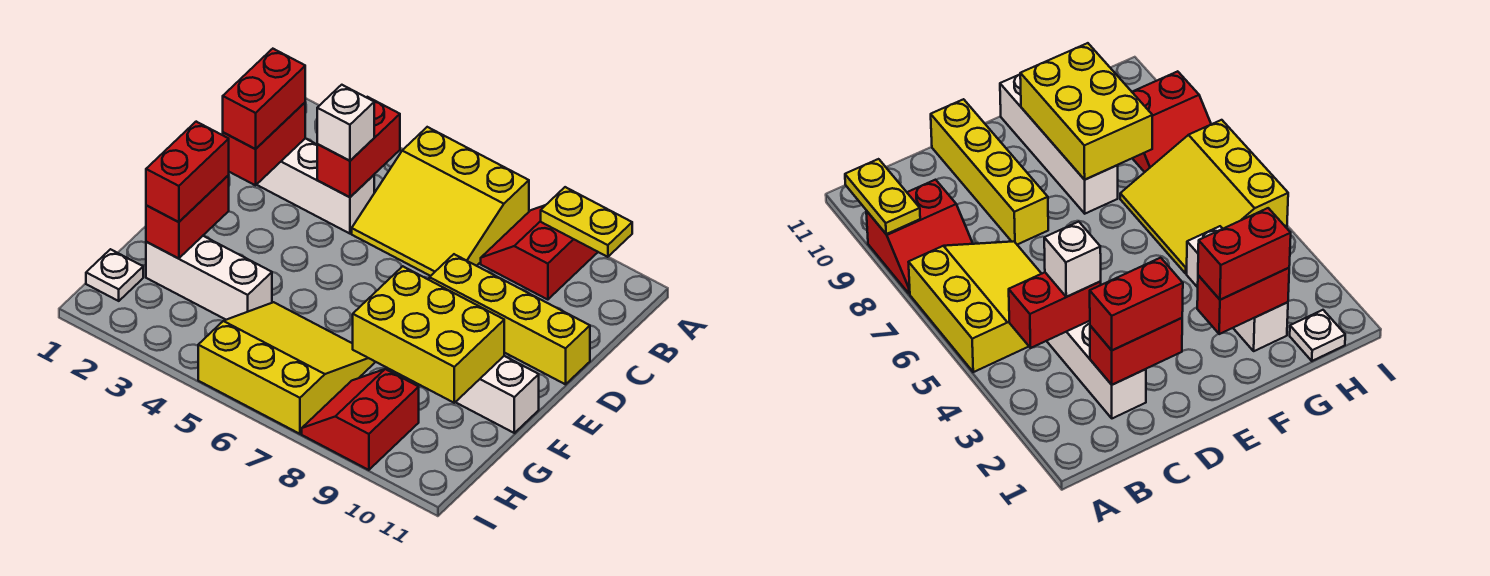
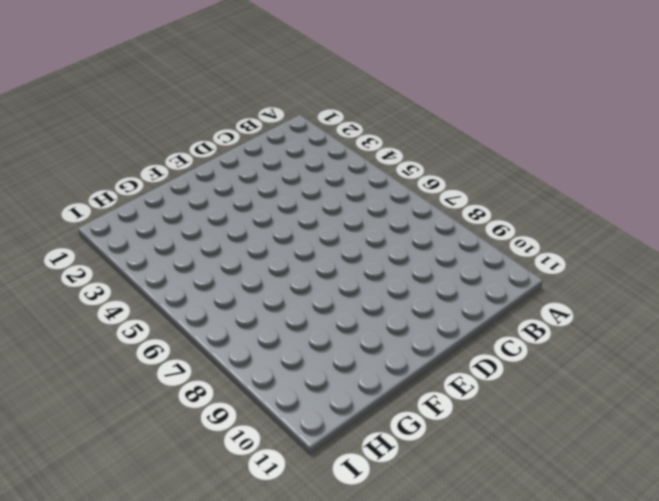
none -> yellow 3x3 slope [352,127,529,276]
none -> red 2x2 slope [481,205,598,300]
none -> white 1x3 brick [257,138,374,234]

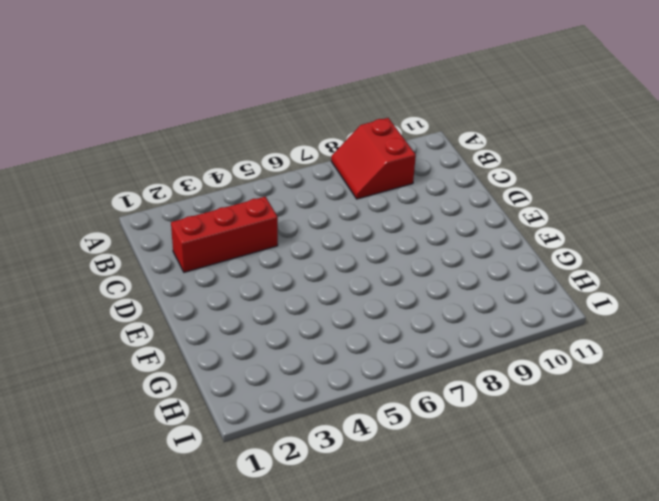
red 1x3 brick [171,196,278,272] -> white 1x3 brick [257,138,374,234]
none -> yellow 3x3 slope [352,127,529,276]
none -> yellow 1x4 brick [429,254,590,384]
none -> white 1x4 brick [456,356,539,433]

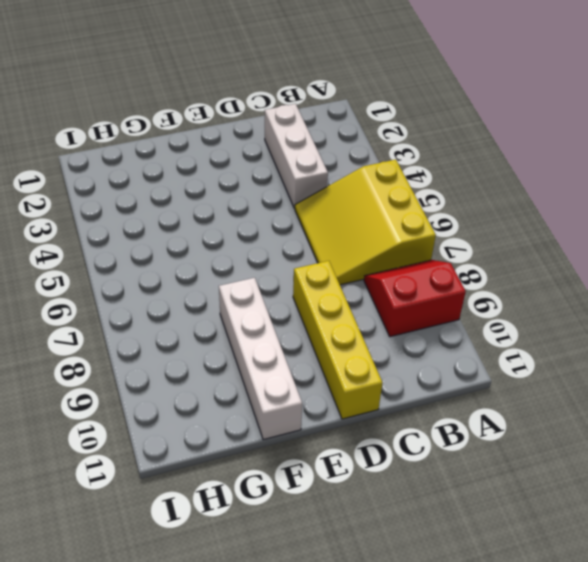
none -> white 1x3 brick [146,236,272,320]
none -> yellow 3x3 slope [198,302,375,434]
none -> white 1x1 plate [86,249,143,301]

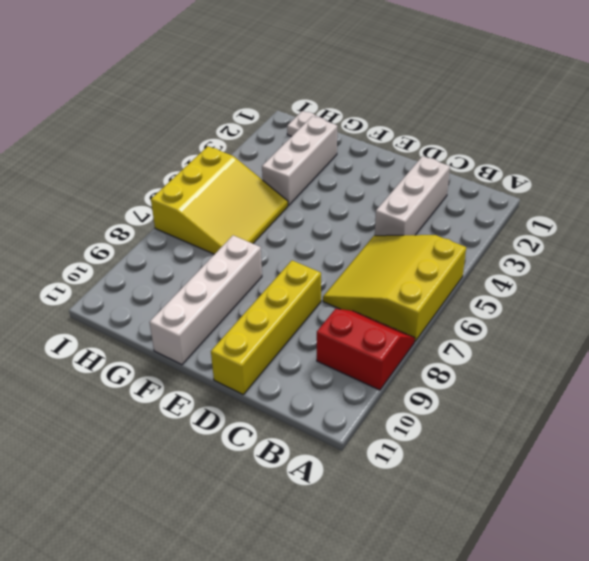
none -> red 2x2 slope [302,369,419,470]
none -> yellow 1x2 plate [541,187,632,257]
none -> red 1x2 brick [317,97,400,197]

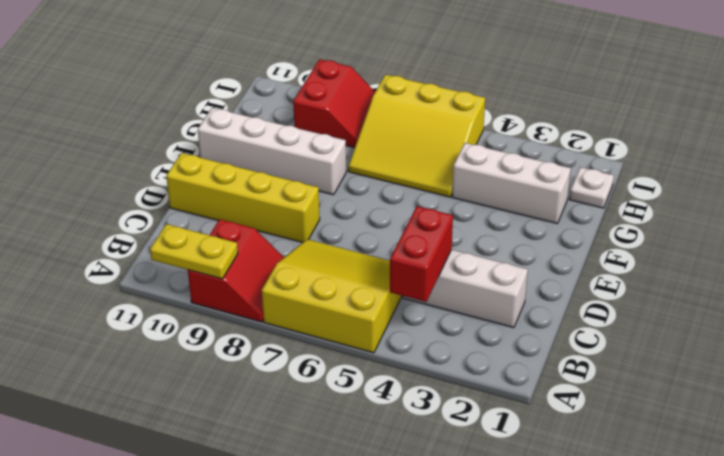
none -> red 1x2 brick [223,103,305,185]
none -> red 1x2 brick [146,175,229,259]
none -> yellow 2x3 brick [353,266,504,403]

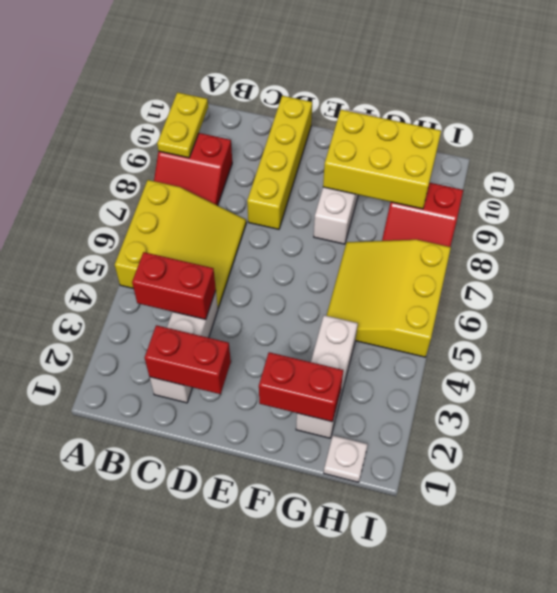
yellow 2x3 brick [323,110,441,209] -> yellow 2x3 brick turned to [353,266,504,403]
none -> red 1x2 brick [223,49,305,149]
none -> white 1x1 brick [317,85,374,161]
none -> red 1x2 brick [146,122,229,222]

